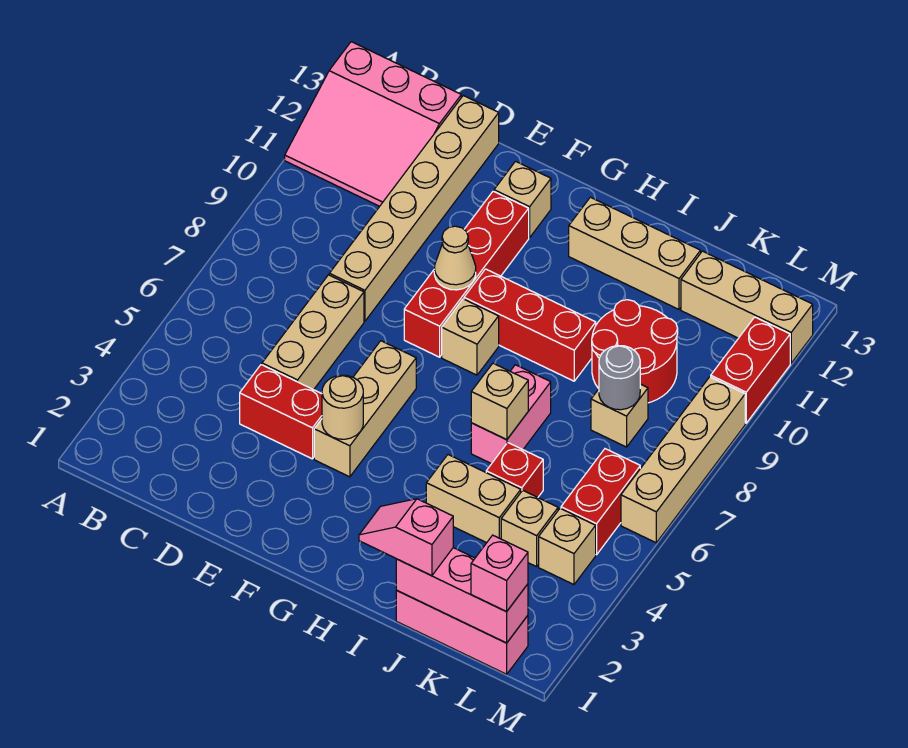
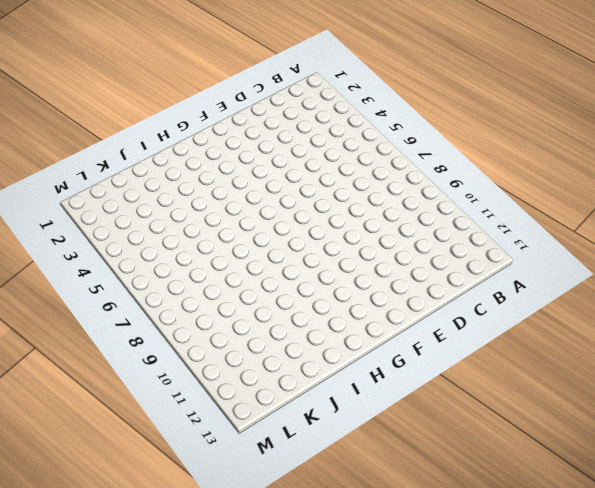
none -> pink 3x3 slope [285,42,461,206]
none -> red 1x2 brick [240,365,322,459]
none -> tan 1x3 brick [262,275,364,390]

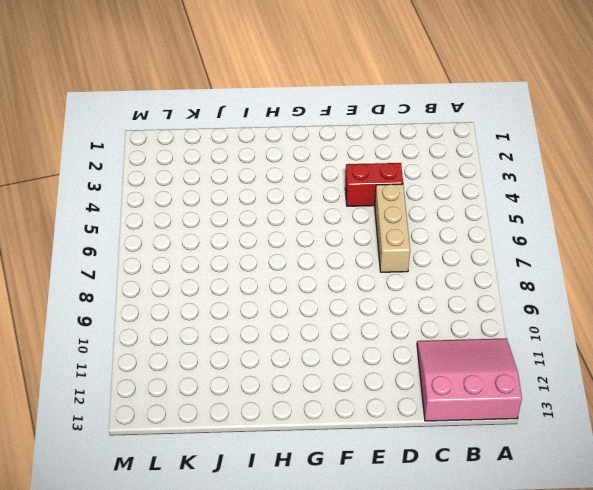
none -> tan 1x6 brick [329,96,499,321]
none -> tan 1x3 brick [314,341,416,477]
none -> red 1x4 brick [404,191,529,357]

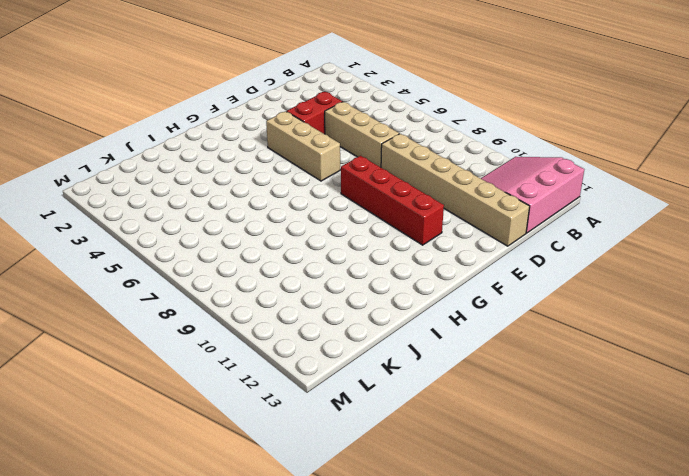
none -> tan 1x1 brick [494,161,551,238]
none -> tan 1x1 brick [442,299,499,375]
none -> red 1x3 brick [464,269,596,381]

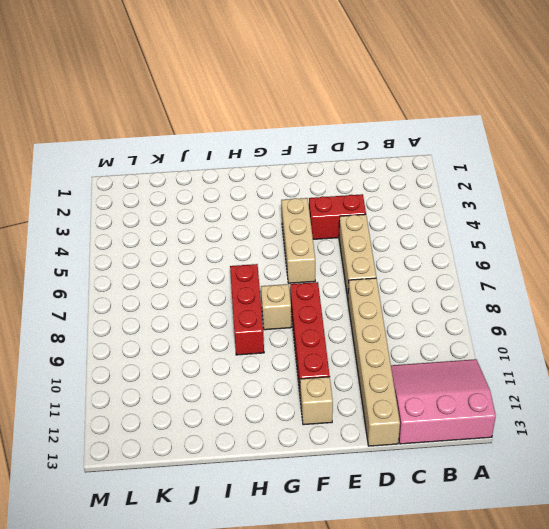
red 1x3 brick [230,264,264,355] -> red 1x3 brick turned to [464,269,596,381]
none -> tan 1x3 brick [569,197,701,309]
none -> tan 1x2 brick [426,455,521,543]
none -> pink 1x2 brick [471,365,551,464]

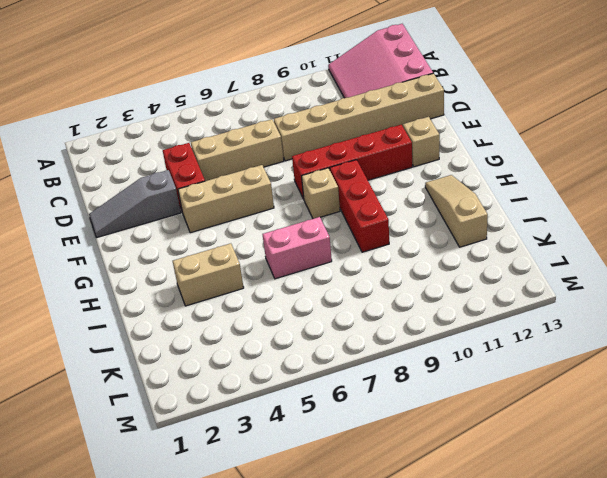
grey 1x3 slope [89,170,181,238] -> none
tan 1x3 slope [425,175,488,247] -> tan 1x3 brick [569,197,701,309]
tan 1x2 brick [173,243,244,306] -> tan 1x2 brick turned to [426,455,521,543]
none -> pink 1x3 brick [396,591,528,674]
none -> red 1x1 brick [486,443,543,497]
none -> red 2x2 round brick [592,300,678,403]

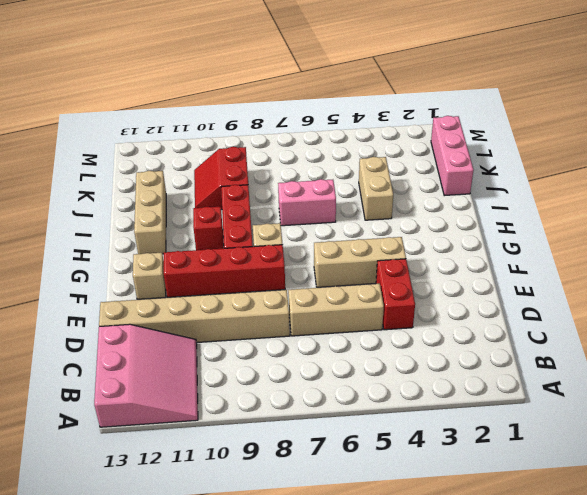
red 1x1 brick [193,207,224,250] -> red 1x1 brick moved to [486,443,543,497]
red 2x2 slope [194,147,248,210] -> red 2x2 round brick [592,300,678,403]
none -> tan 1x1 brick [501,490,558,567]
none -> tan 1x1 brick [591,384,648,447]
none -> tan 1x3 brick [681,251,813,363]

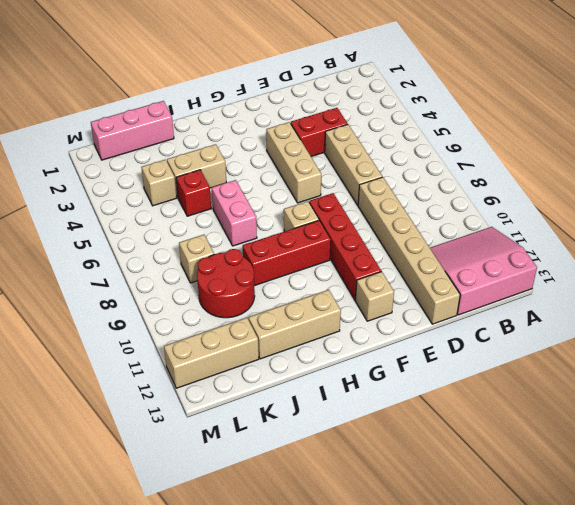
none -> tan 1x1 brick [539,508,596,585]
none -> red 1x2 brick [561,449,640,555]
none -> tan 1x4 brick [621,377,745,543]

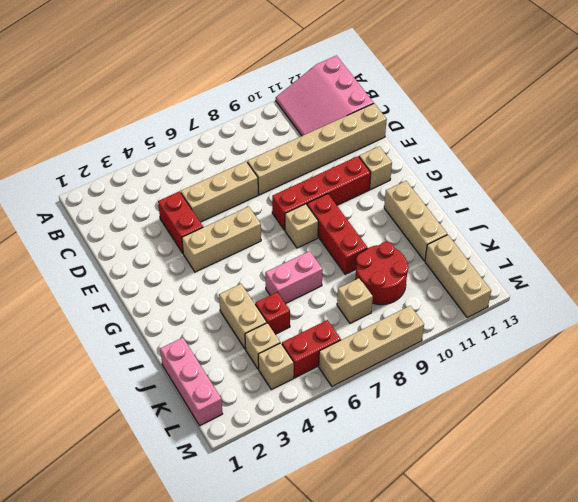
none -> red 1x2 brick [711,317,790,423]
none -> tan 1x1 round brick [322,375,363,439]
none -> tan 1x1 cone [434,226,476,290]

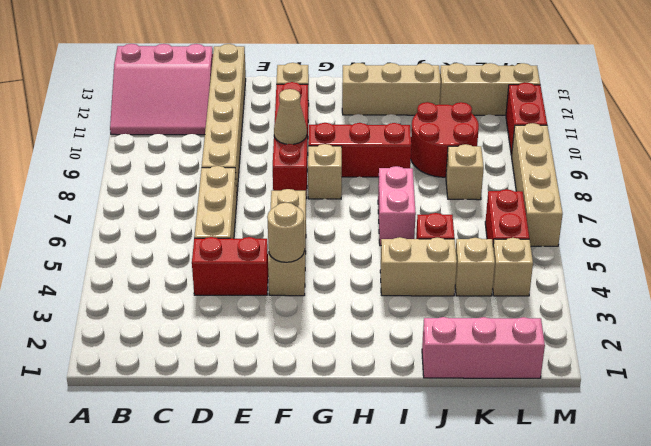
none -> tan 1x1 brick [471,363,528,440]
none -> pink 1x3 brick [396,548,528,643]
none -> grey 1x1 round brick [599,346,640,410]

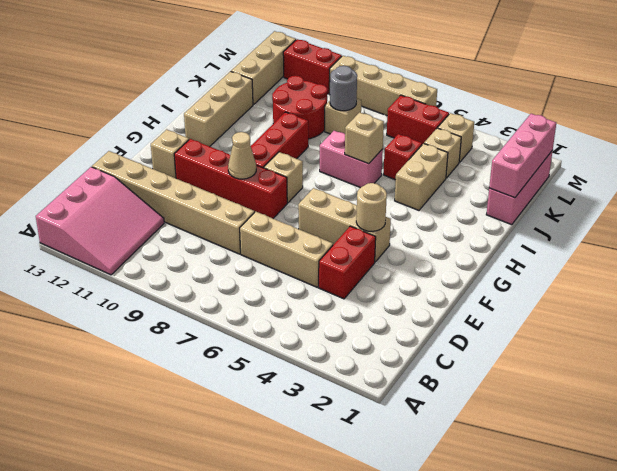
none -> pink 1x2 slope [359,499,453,576]
none -> pink 1x1 brick [471,535,528,612]

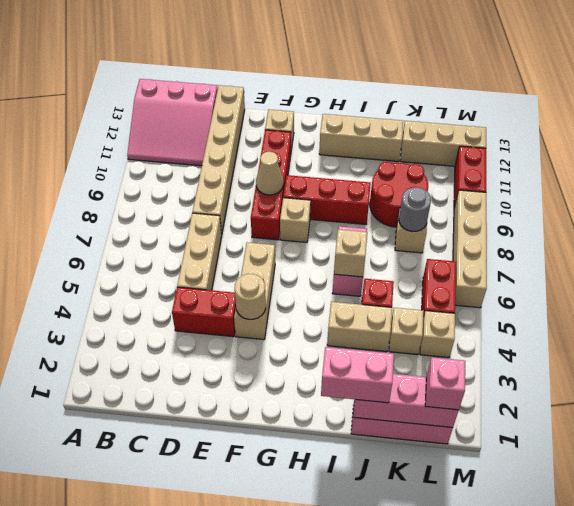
pink 1x2 brick [321,347,394,403] -> pink 1x2 slope [359,499,453,576]

